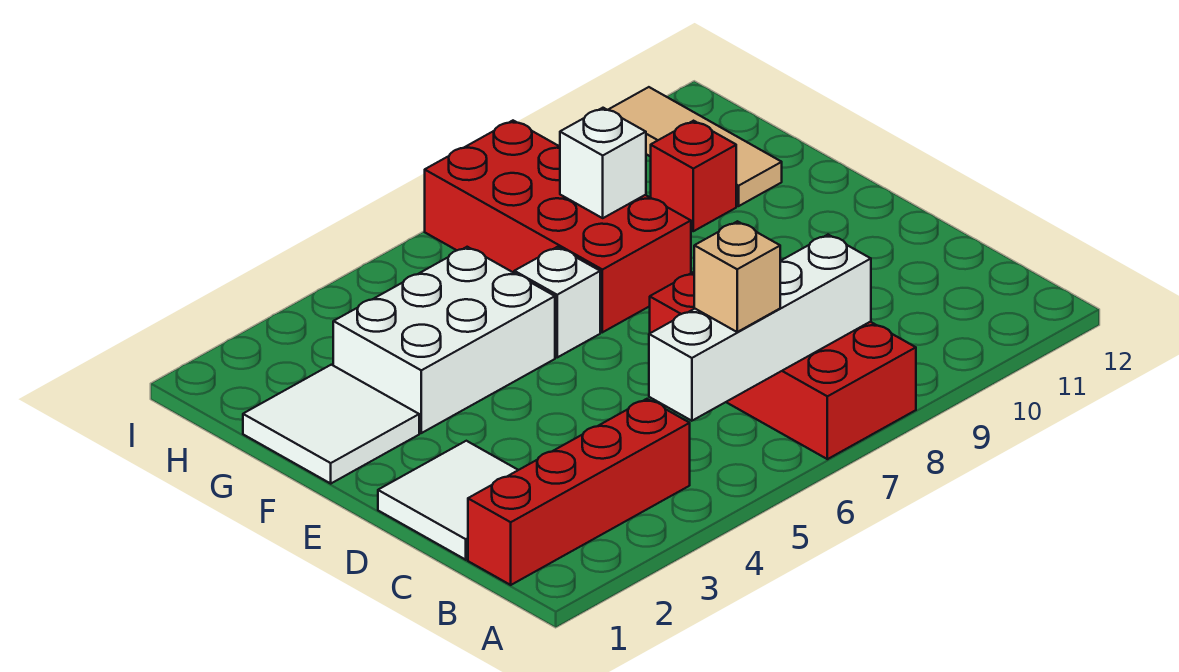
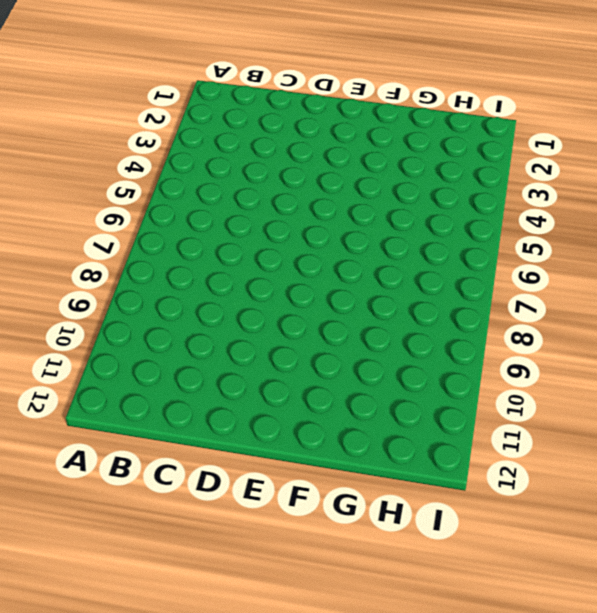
none -> red 2x4 brick [650,272,916,459]
none -> red 1x4 brick [468,399,690,585]
none -> white 2x2 tile [378,441,518,560]

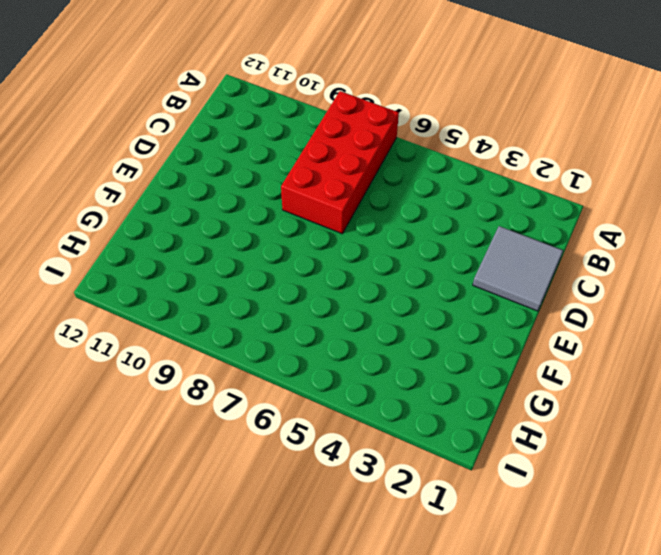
grey 2x2 tile [473,226,563,311] -> white 2x2 tile [378,441,518,560]
none -> red 1x4 brick [468,399,690,585]
none -> white 2x2 tile [243,365,419,483]
none -> white 2x3 brick [333,247,555,433]

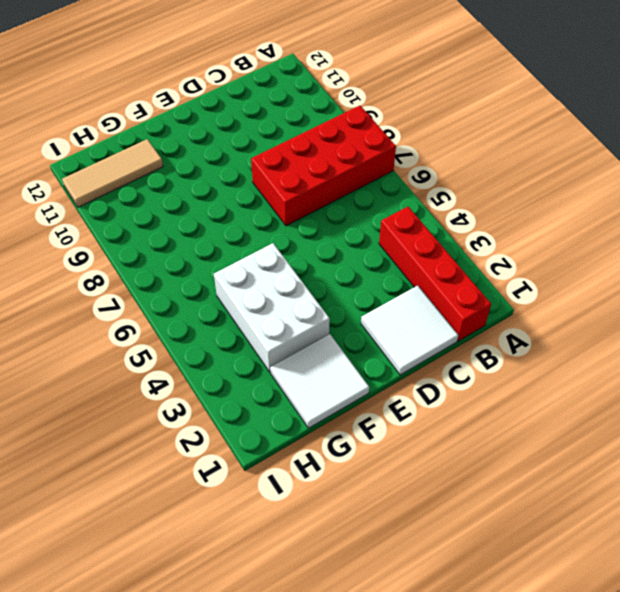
none -> white 1x1 brick [514,247,600,357]
none -> red 2x4 brick [425,121,691,332]
none -> red 1x1 brick [651,121,736,231]

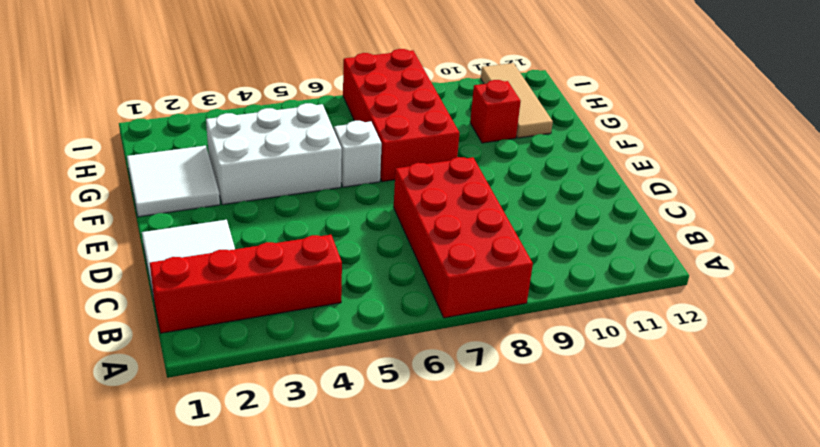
none -> white 1x4 brick [649,235,871,421]
none -> white 1x1 brick [560,108,646,218]
none -> tan 1x1 brick [694,221,780,332]

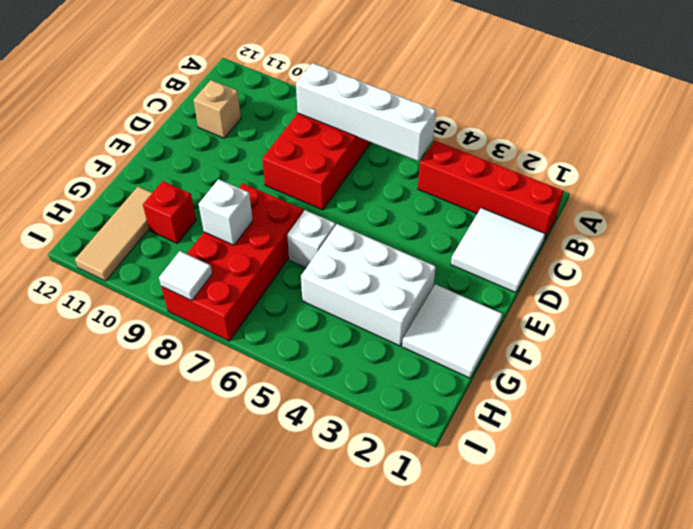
tan 1x1 brick [193,80,241,138] -> tan 1x1 brick moved to [694,221,780,332]
white 1x1 tile [159,251,212,301] -> none

